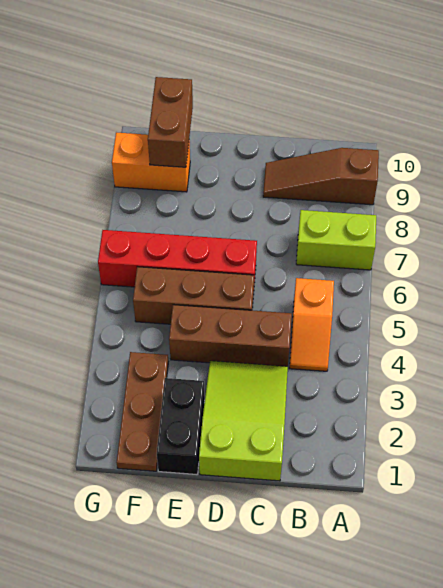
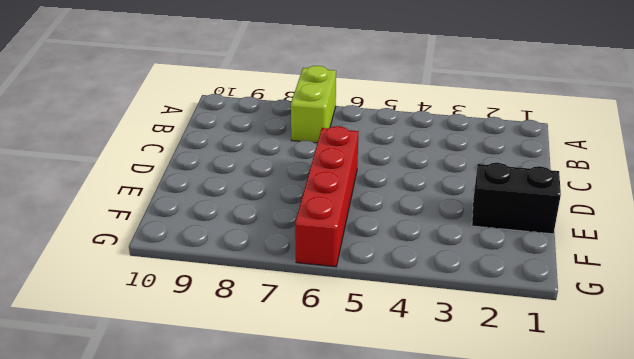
none -> brown 1x3 slope [263,148,379,205]
none -> orange 1x2 slope [290,278,334,371]

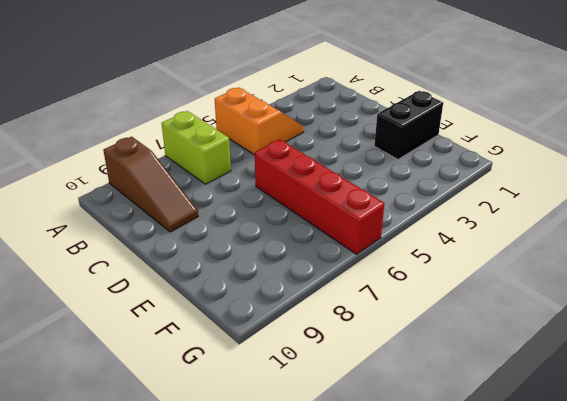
orange 2x2 slope [215,87,304,155] -> orange 1x2 slope [290,278,334,371]
none -> lime 2x3 slope [199,361,288,481]
none -> brown 1x3 brick [169,305,292,367]

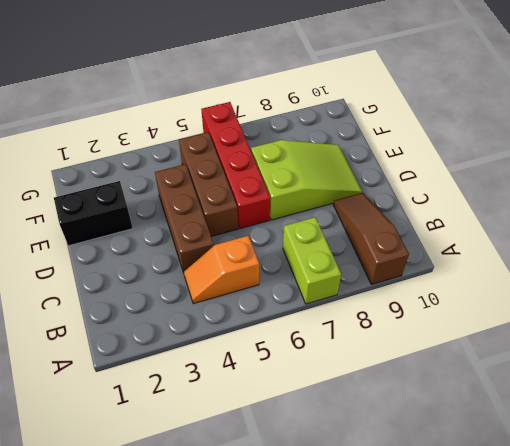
lime 2x3 slope [251,140,362,220] -> lime 2x3 slope moved to [199,361,288,481]
none -> brown 1x3 plate [116,352,168,471]
none -> orange 1x2 brick [112,133,190,192]

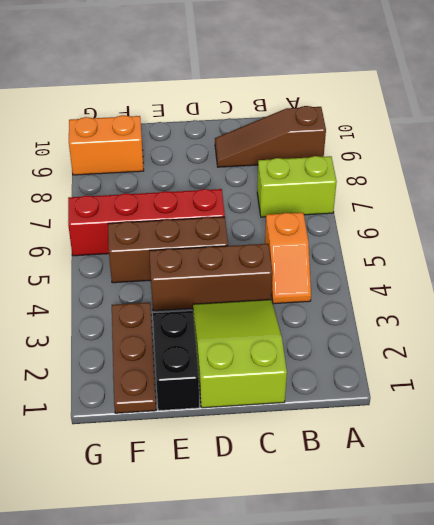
none -> brown 1x2 brick [148,77,193,167]

